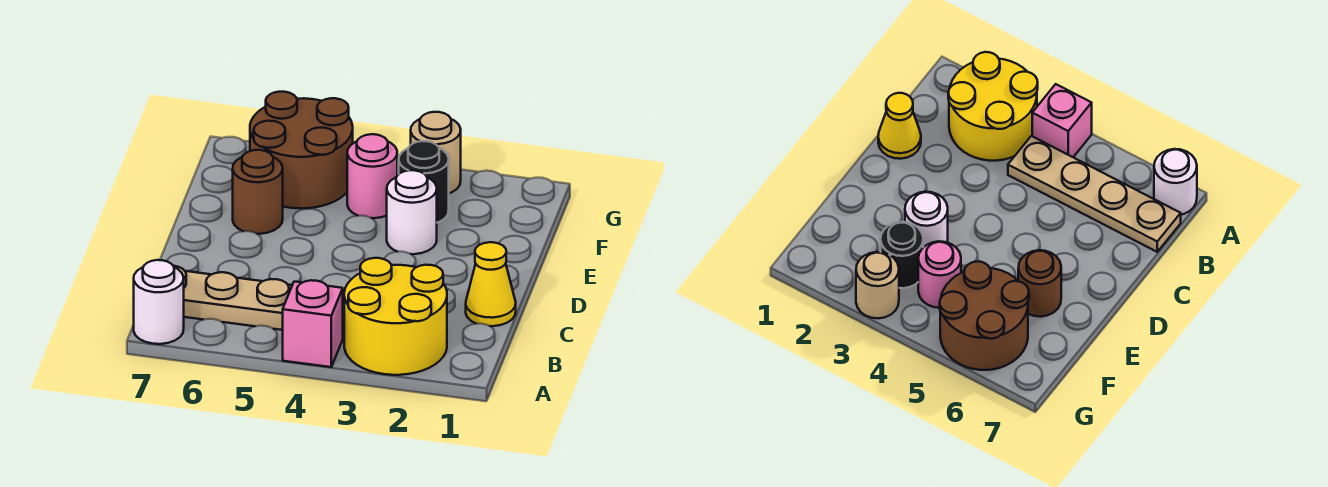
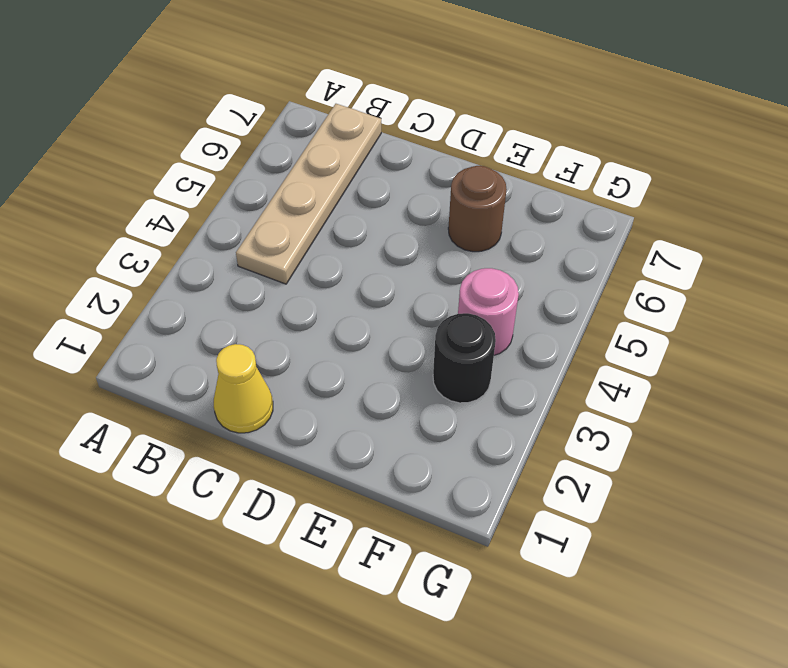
none -> yellow 2x2 round brick [344,258,447,375]
none -> pink 1x1 brick [283,280,343,367]

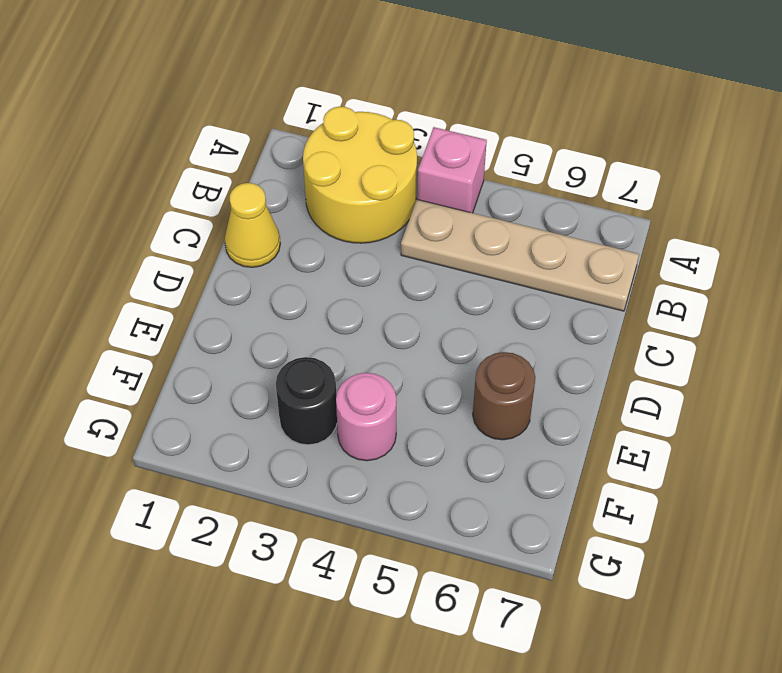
none -> white 1x1 round brick [134,260,184,344]
none -> white 1x1 round brick [387,170,437,254]

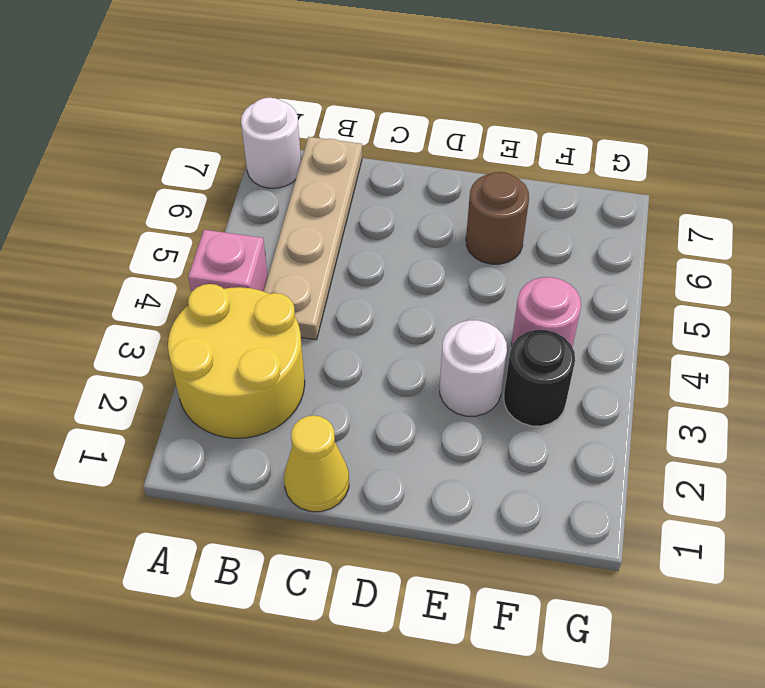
none -> brown 2x2 round brick [250,92,353,208]
none -> tan 1x1 round brick [411,112,461,193]

